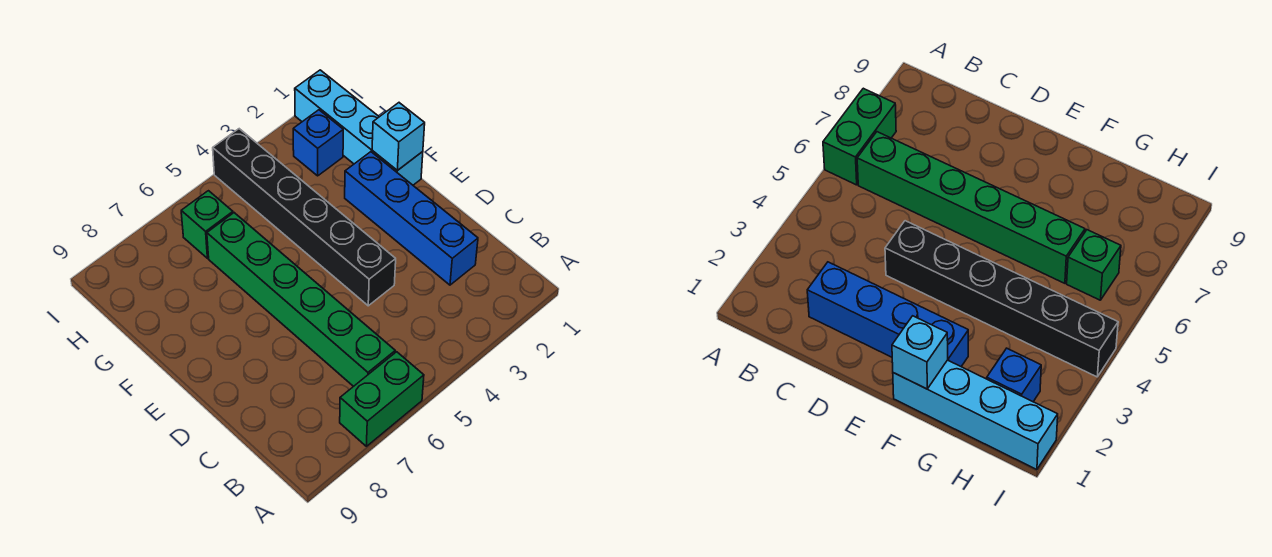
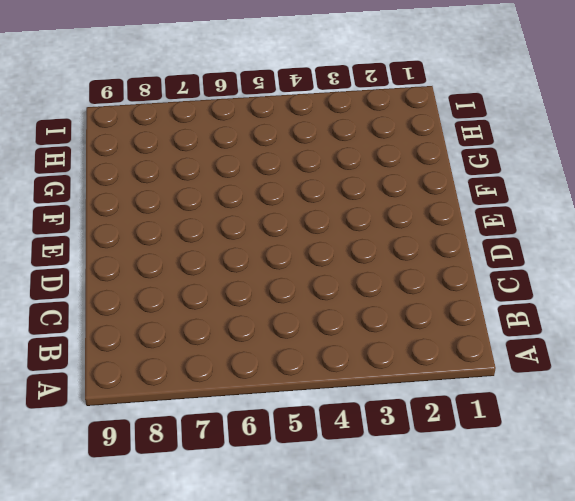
none -> green 1x2 brick [340,352,424,446]
none -> green 1x6 brick [207,213,395,387]

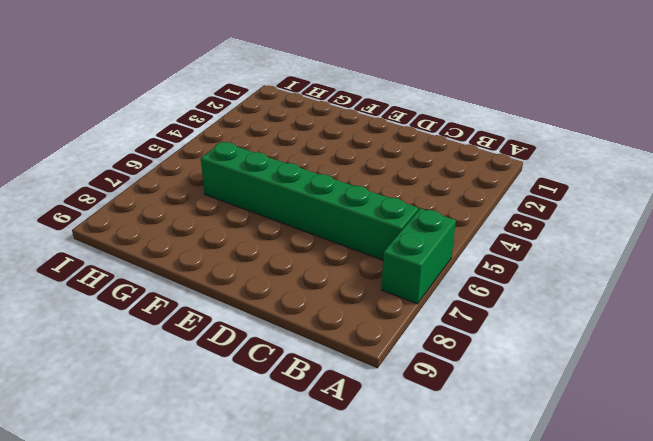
none -> blue 1x4 brick [345,152,478,285]
none -> black 1x6 brick [213,129,396,306]

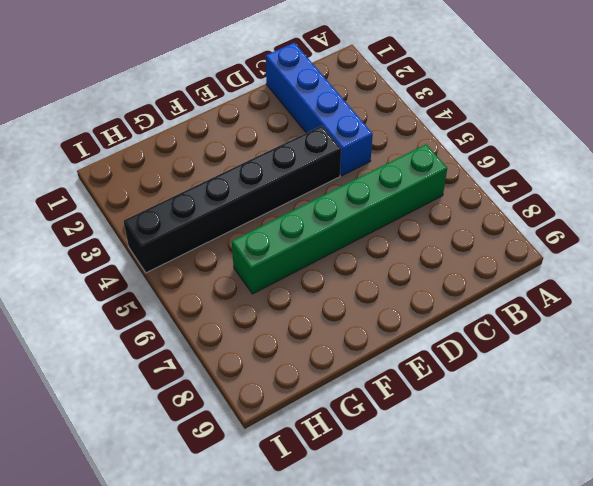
blue 1x4 brick [266,43,373,176] -> blue 1x4 brick turned to [345,152,478,285]
none -> green 1x2 brick [340,352,424,446]
none -> cyan 1x4 brick [295,70,423,185]

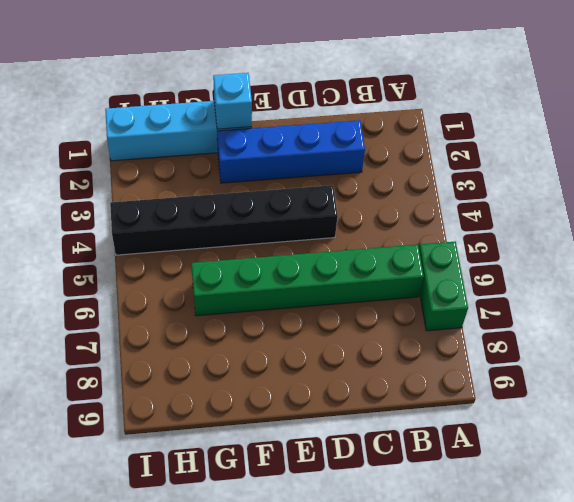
none -> blue 1x1 brick [293,110,343,176]
none -> green 1x1 brick [181,191,233,258]

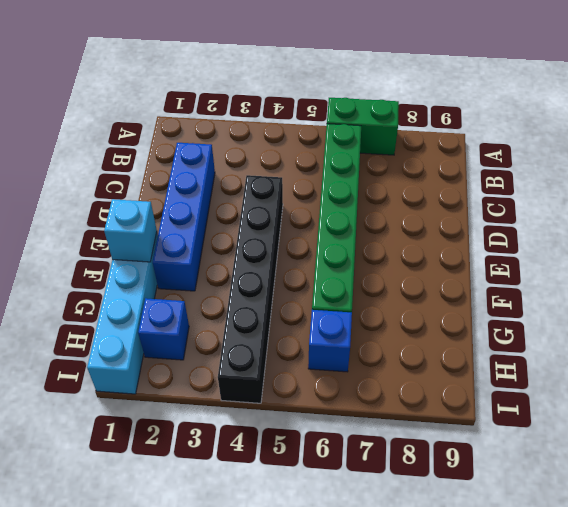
blue 1x1 brick [308,310,352,372] -> green 1x1 brick [181,191,233,258]

